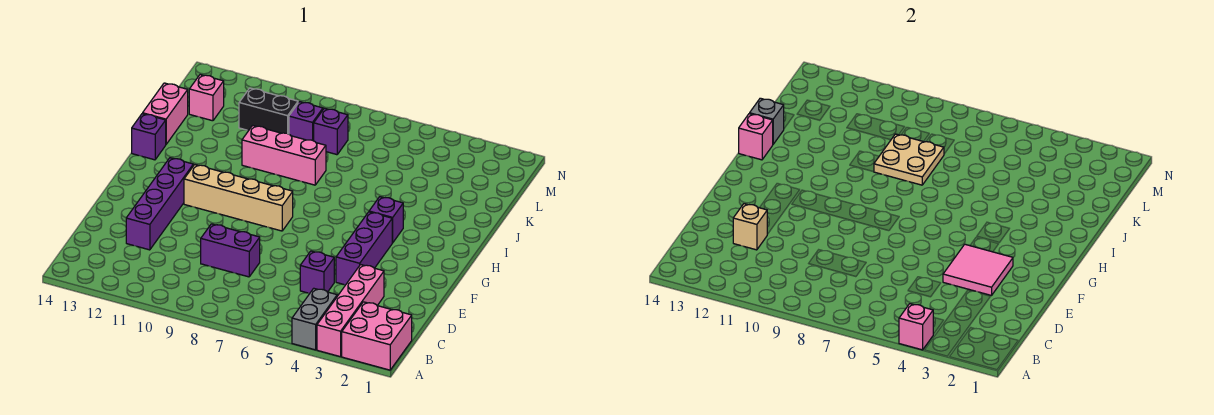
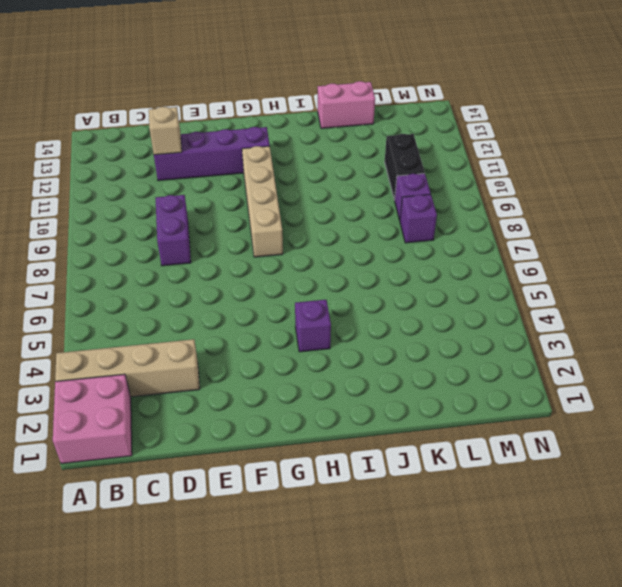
tan 1x4 brick [55,339,200,397] -> pink 1x4 brick [317,265,384,357]
none -> grey 1x2 brick [292,288,337,350]
none -> purple 1x1 brick [300,251,334,293]
none -> purple 1x3 brick [336,212,392,285]

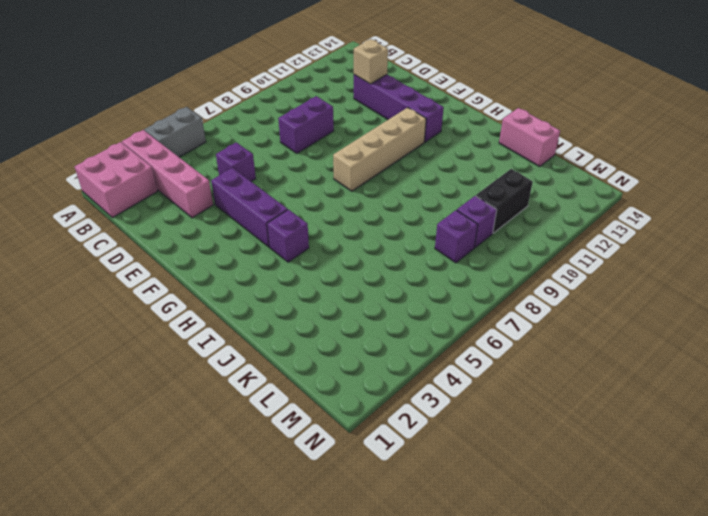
grey 1x2 brick [145,107,206,157] -> grey 1x2 brick turned to [292,288,337,350]
none -> purple 1x1 brick [132,114,166,160]
none -> pink 1x3 brick [242,125,326,185]
none -> pink 1x1 brick [189,75,224,121]

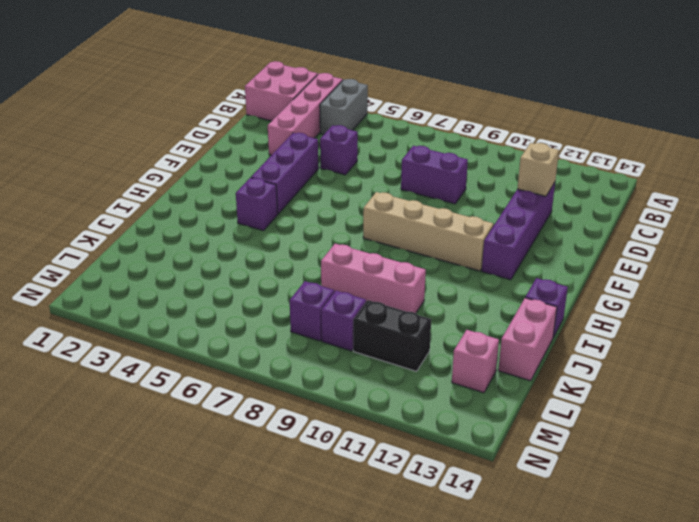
none -> pink 1x1 brick [899,304,933,350]
none -> pink 2x2 tile [943,244,1013,295]
none -> pink 1x1 brick [739,114,773,160]

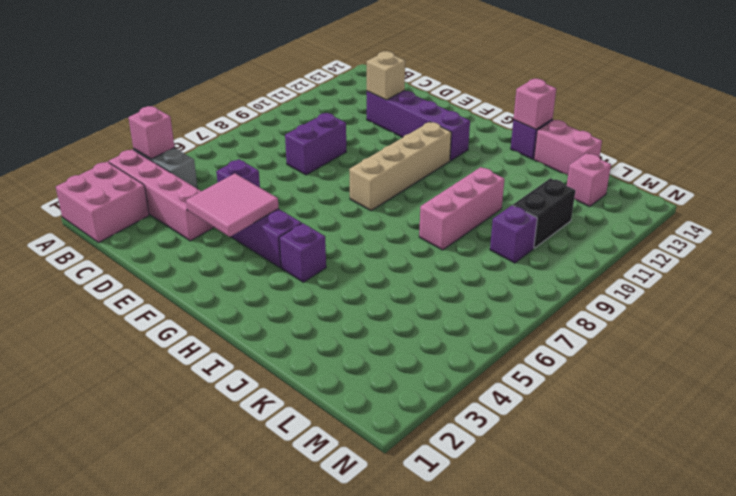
none -> purple 1x1 brick [314,108,348,155]
none -> tan 2x2 plate [874,134,944,185]
none -> grey 1x1 brick [750,98,784,144]

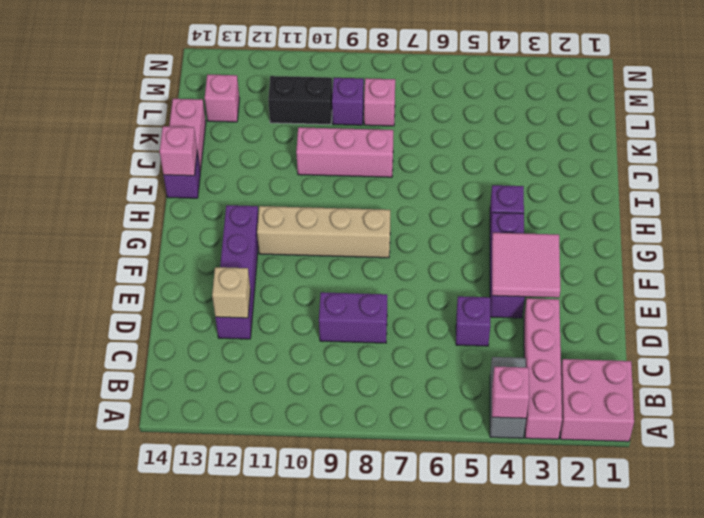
pink 1x1 brick [364,78,395,126] -> purple 1x1 brick [314,108,348,155]
none -> tan 2x2 plate [874,134,944,185]
none -> grey 1x1 brick [750,98,784,144]

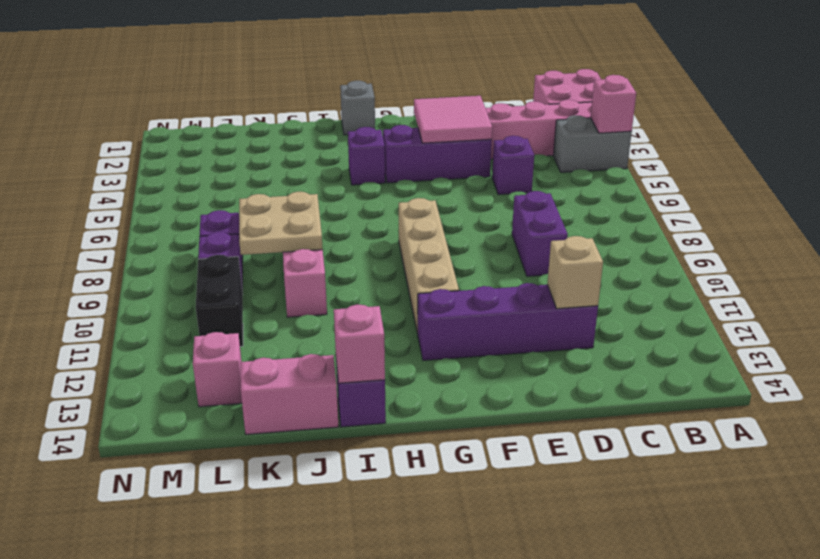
grey 1x1 brick [340,81,375,135] -> grey 1x1 brick moved to [750,98,784,144]

